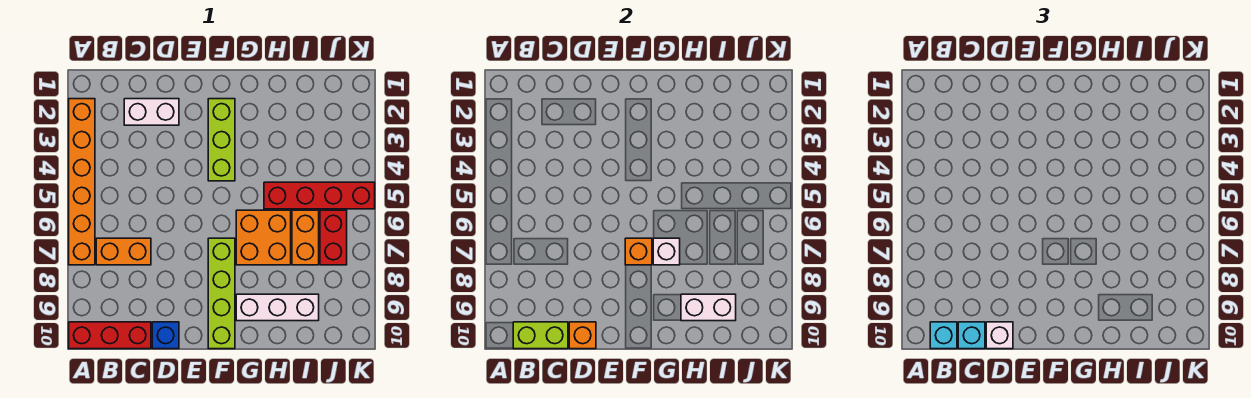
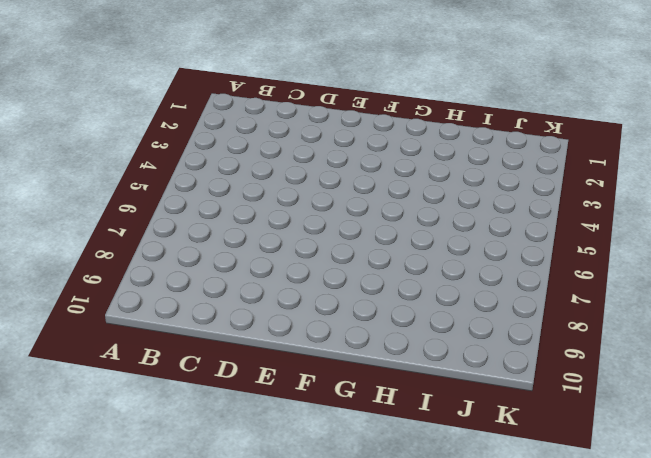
none -> orange 1x6 brick [69,99,95,265]
none -> red 1x3 brick [69,322,151,349]
none -> orange 1x2 brick [96,238,151,265]

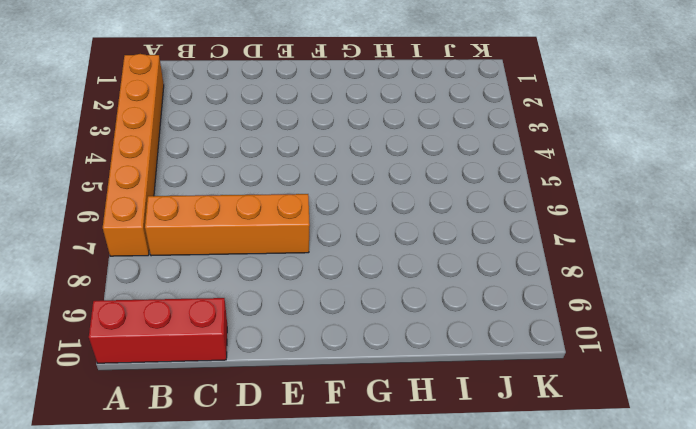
orange 1x4 brick [145,194,310,256] -> orange 1x2 brick [96,238,151,265]
none -> white 1x2 brick [124,99,179,125]
none -> blue 1x1 brick [152,322,179,349]
none -> lime 1x3 brick [208,99,235,181]

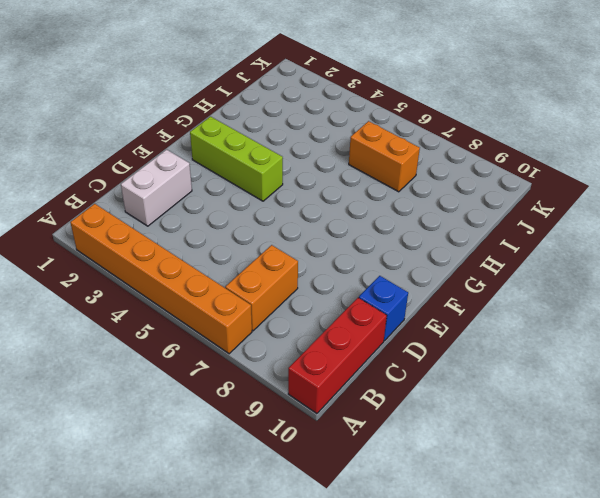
none -> lime 1x4 brick [208,238,235,349]
none -> orange 2x2 brick [236,210,291,265]
none -> white 1x3 brick [236,294,319,321]

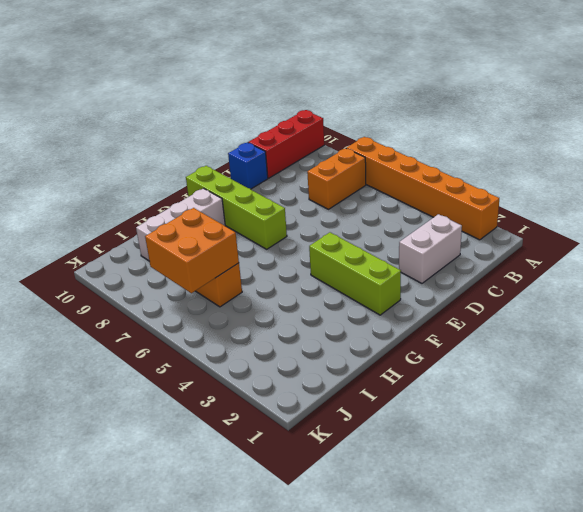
orange 2x2 brick [145,208,239,293] -> orange 2x2 brick moved to [236,210,291,265]
none -> red 1x4 brick [264,182,375,209]
none -> red 1x2 brick [320,210,347,265]
none -> lime 1x2 brick [513,322,568,349]

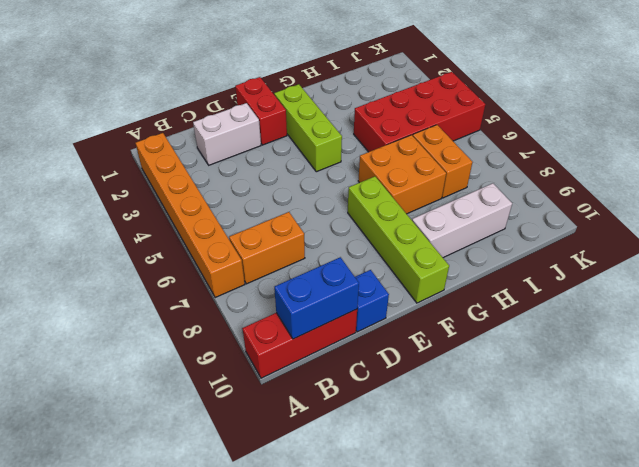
blue 1x2 brick [274,257,359,339] -> lime 1x2 brick [513,322,568,349]
red 1x2 brick [235,77,287,145] -> red 1x2 brick moved to [320,210,347,265]
red 2x4 brick [354,72,485,152] -> red 1x4 brick [264,182,375,209]
none -> orange 1x1 brick [569,322,596,349]
none -> orange 1x1 brick [625,238,652,265]
none -> white 1x1 brick [653,238,680,265]

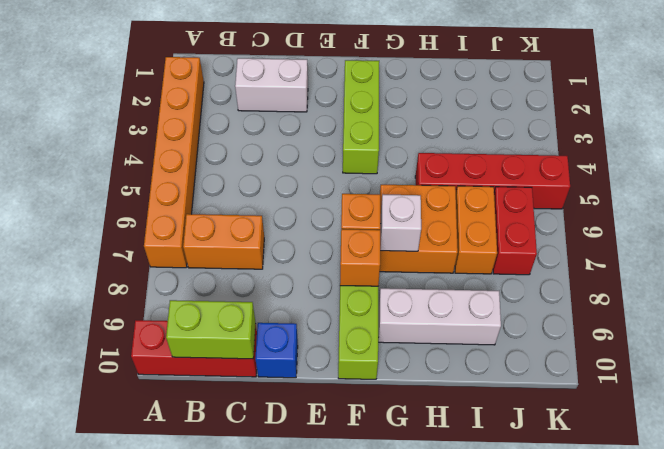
orange 1x1 brick [340,229,380,286] -> orange 1x1 brick moved to [569,322,596,349]
none -> white 1x2 brick [681,294,736,321]
none -> cyan 1x1 brick [930,322,957,349]
none -> cyan 1x1 brick [958,322,985,349]

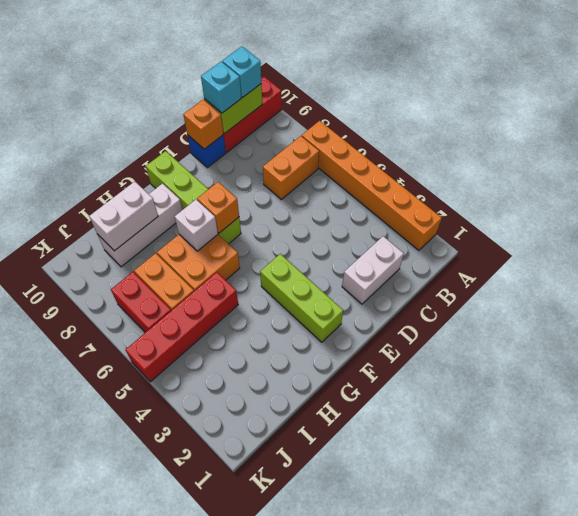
none -> white 1x1 brick [986,322,1013,349]

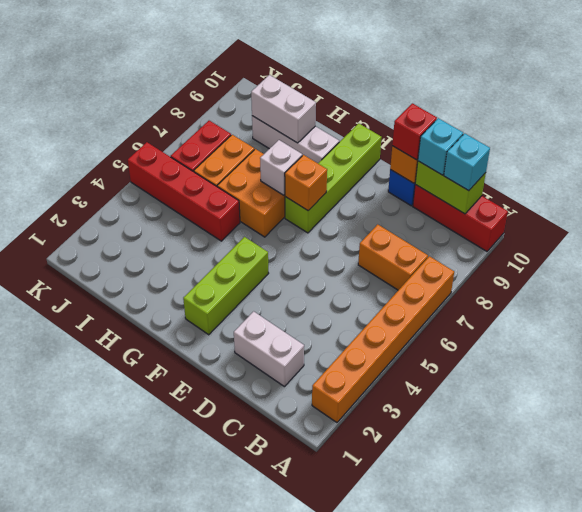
red 1x1 brick [392,103,437,160] -> white 1x1 brick [986,322,1013,349]

